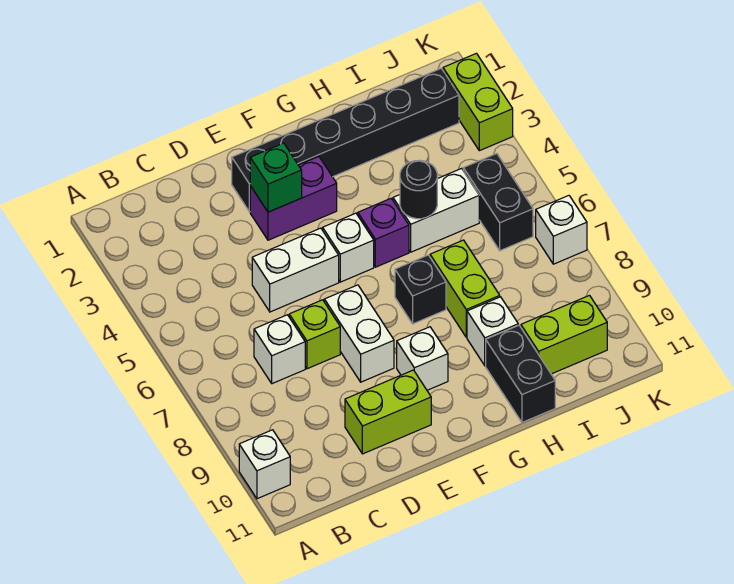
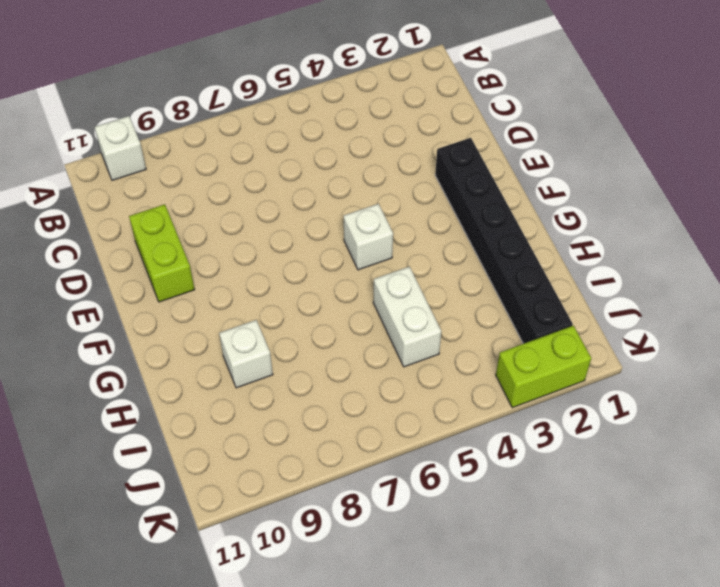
none -> white 1x1 brick [254,315,305,384]
none -> white 1x2 brick [252,228,339,312]
none -> lime 1x1 brick [289,300,340,369]

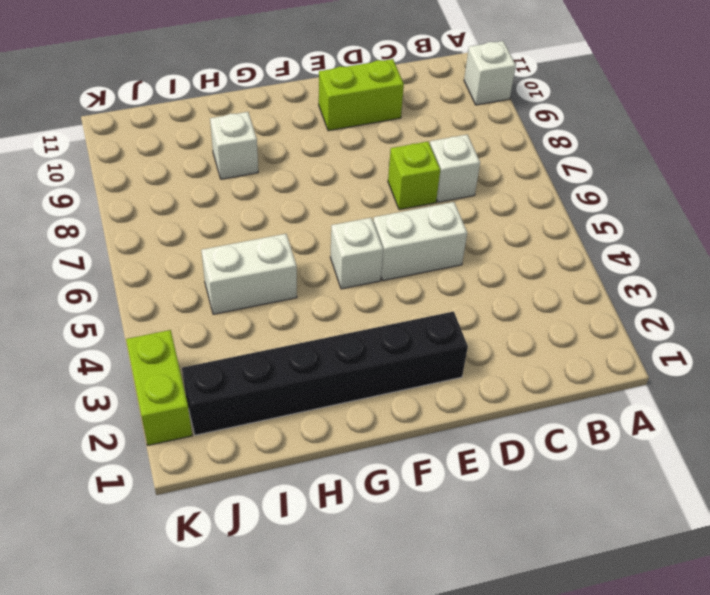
none -> purple 1x2 brick [250,157,337,240]
none -> white 1x2 brick [324,285,394,382]
none -> white 1x1 brick [397,327,448,390]

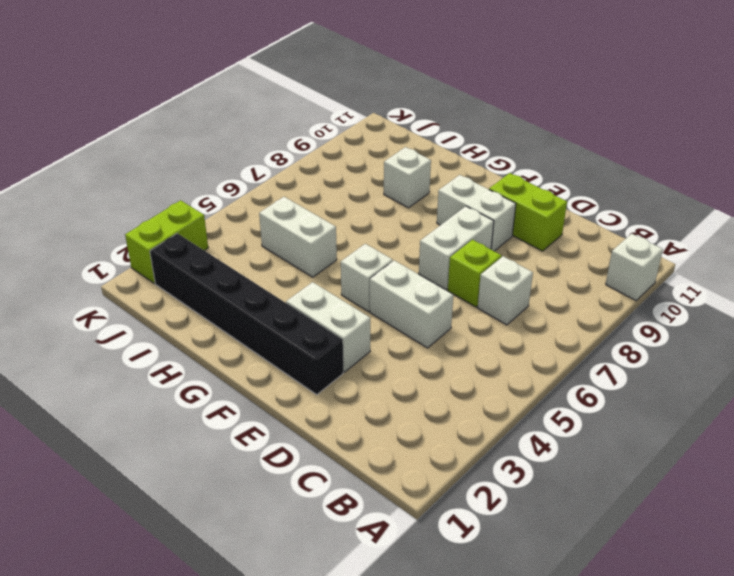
white 1x2 brick [286,282,370,372] -> purple 1x2 brick [250,157,337,240]
white 1x2 brick [437,175,516,251] -> white 1x1 brick [397,327,448,390]
none -> purple 1x1 brick [358,199,409,267]
none -> black 1x1 brick [395,255,446,324]
none -> lime 1x2 brick [430,240,500,337]

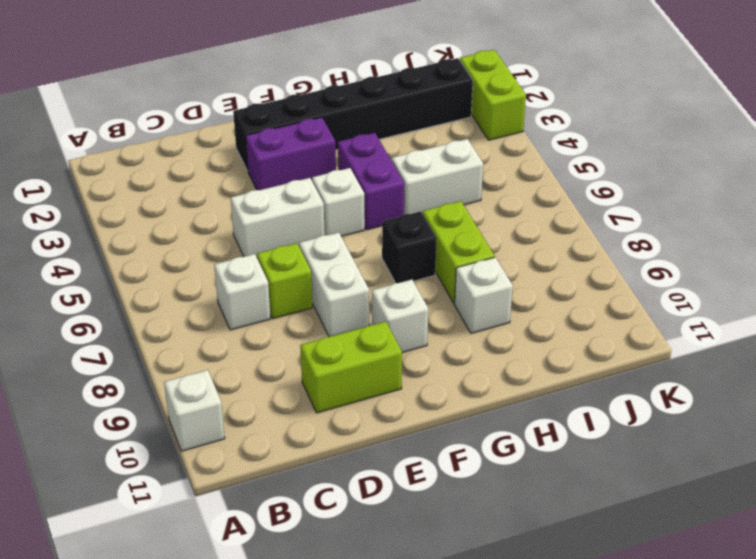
purple 1x2 brick [338,133,404,230] -> purple 1x1 brick [358,199,409,267]
none -> black 1x2 brick [486,325,555,422]
none -> lime 1x2 brick [521,295,607,374]
none -> black 1x2 brick [463,154,533,251]

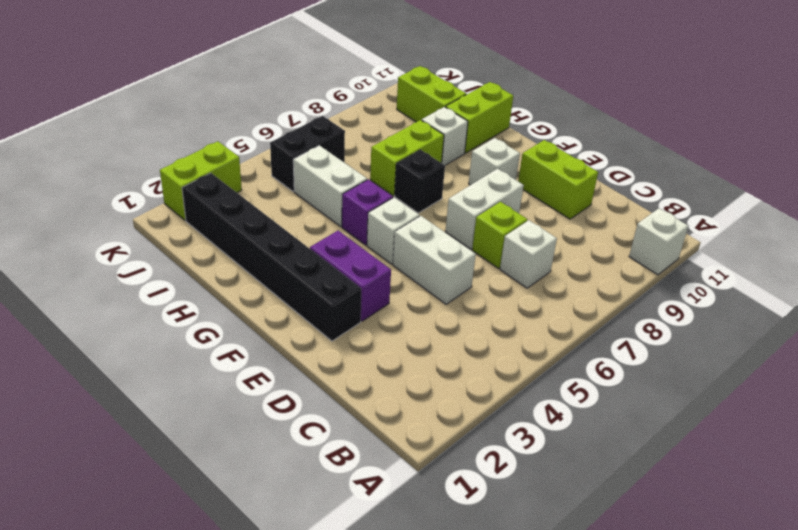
lime 1x2 brick [446,82,513,153] -> black 1x2 brick [486,325,555,422]
none -> white 1x1 brick [536,196,587,264]
none -> green 1x1 brick [250,143,302,212]
none -> black 1x1 round brick [400,160,437,219]

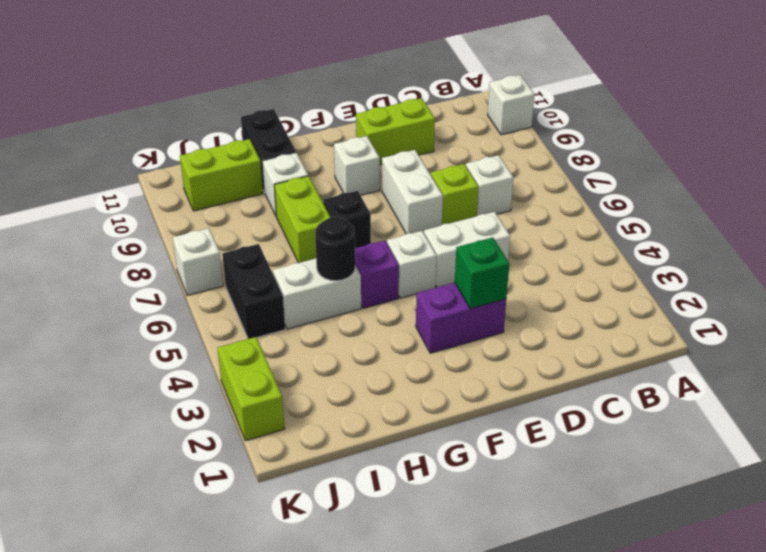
none -> black 1x6 brick [232,69,459,212]

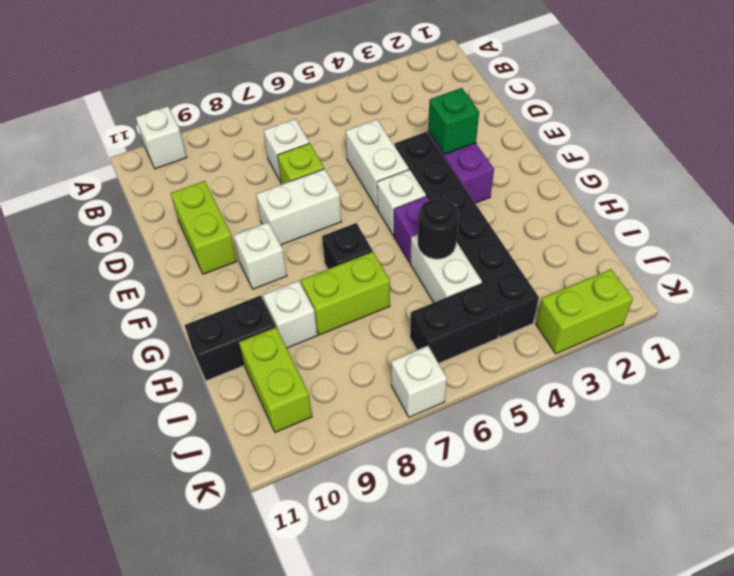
black 1x6 brick [395,132,539,337] -> black 1x6 brick moved to [232,69,459,212]

